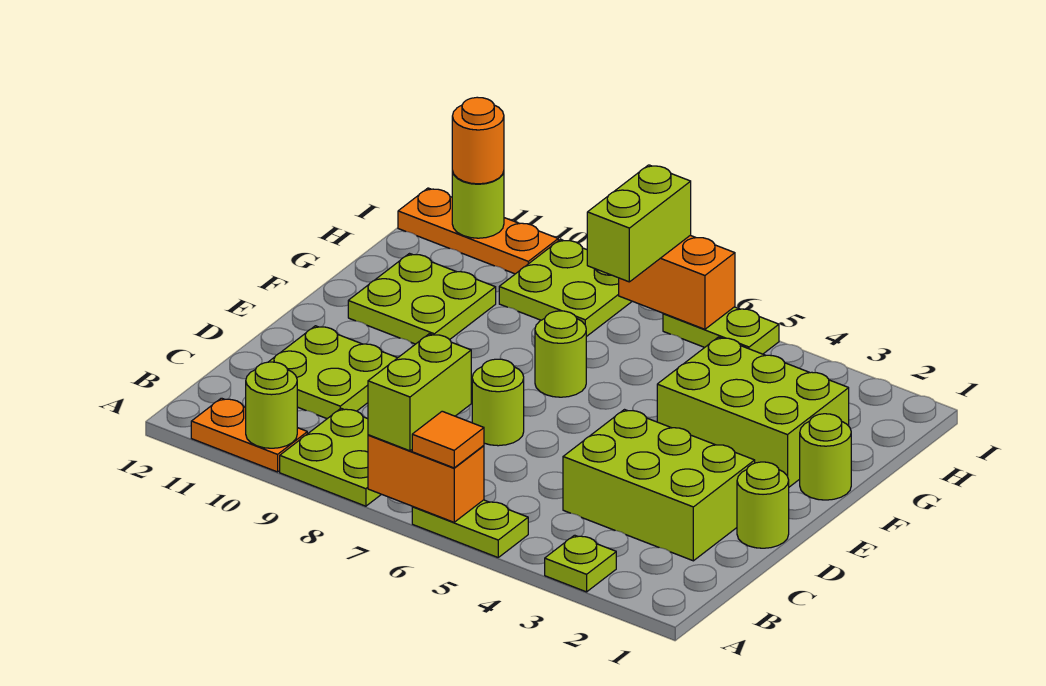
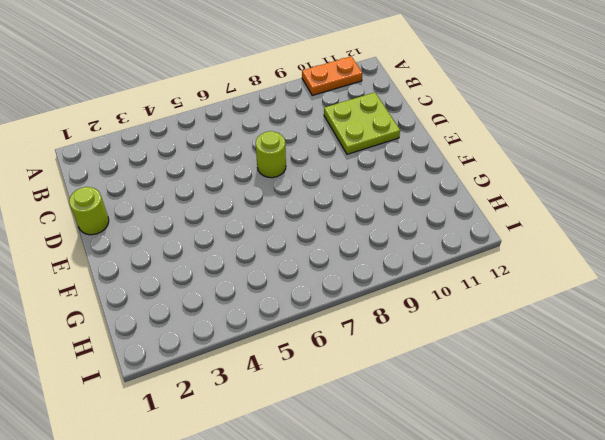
none -> lime 1x1 plate [545,535,616,592]
none -> lime 1x2 plate [412,500,528,557]
none -> lime 2x2 plate [280,408,381,506]

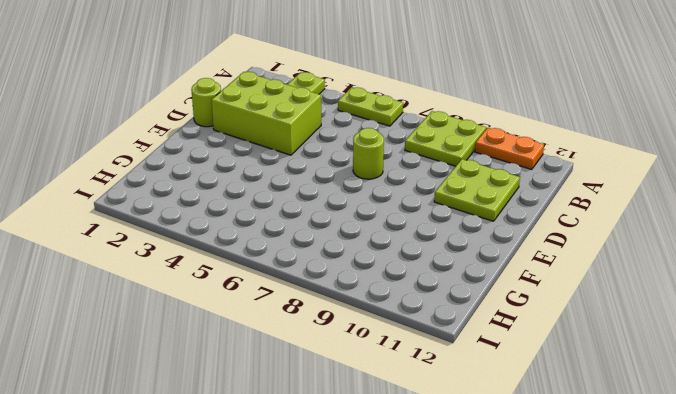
none -> lime 1x1 round brick [800,414,851,500]
none -> lime 2x3 brick [657,337,849,487]
none -> lime 1x1 round brick [535,311,586,397]

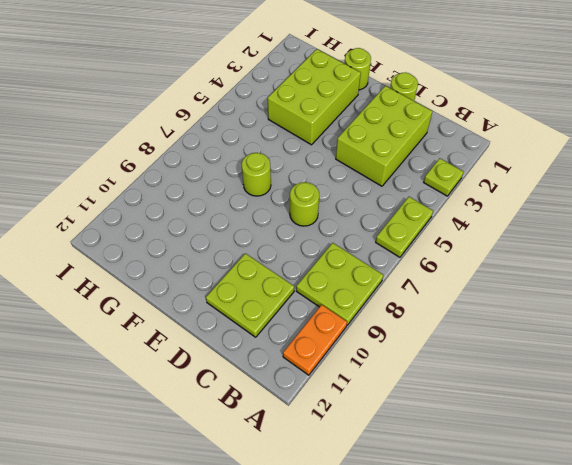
none -> lime 2x2 plate [348,254,496,344]
none -> lime 2x2 plate [499,240,632,337]
none -> lime 1x2 plate [663,307,779,354]

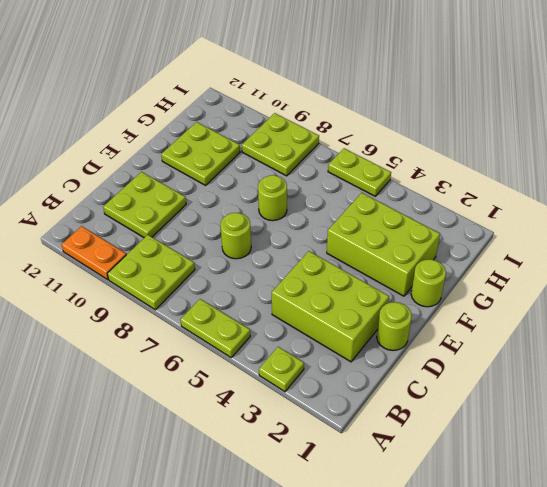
none -> orange 1x3 plate [398,188,558,274]
none -> orange 1x2 brick [368,435,484,522]
none -> lime 1x1 round brick [245,362,297,448]

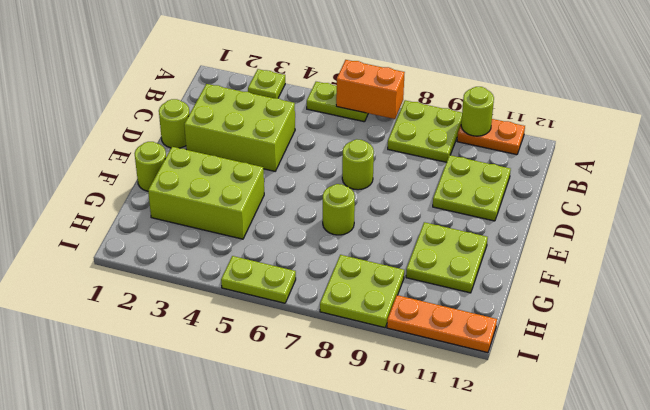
none -> orange 1x2 brick [619,235,735,329]
none -> lime 1x1 round brick [452,171,504,238]
none -> orange 1x1 tile [412,411,484,468]

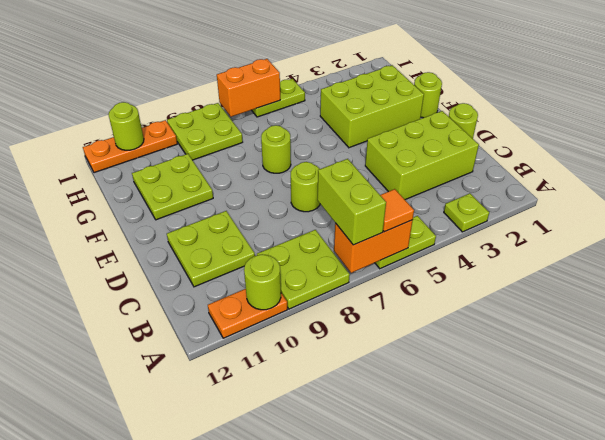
none -> lime 1x2 brick [587,165,691,282]
none -> orange 1x1 round brick [452,97,504,184]

